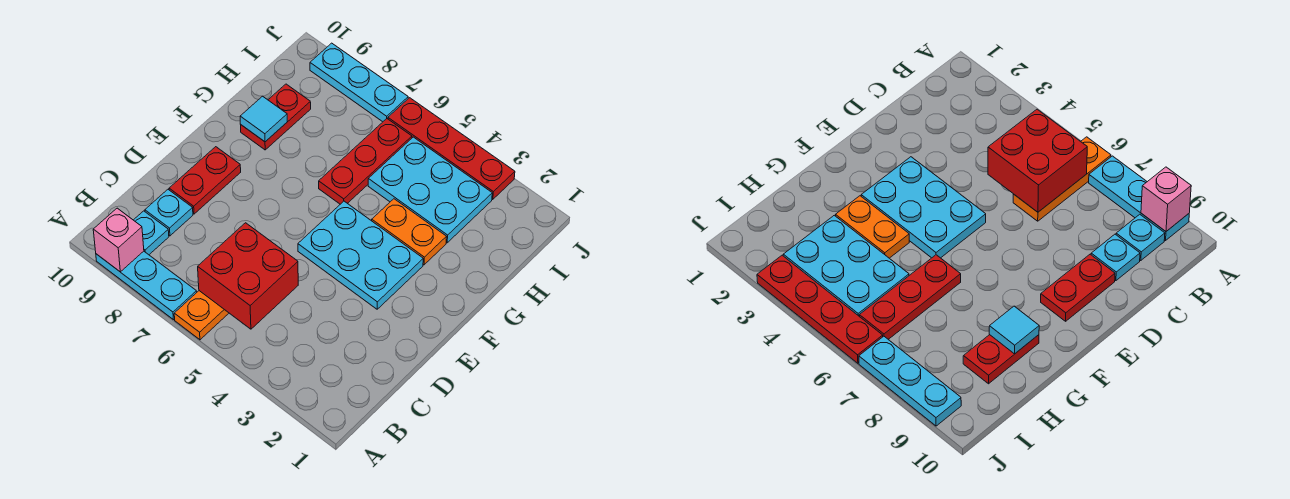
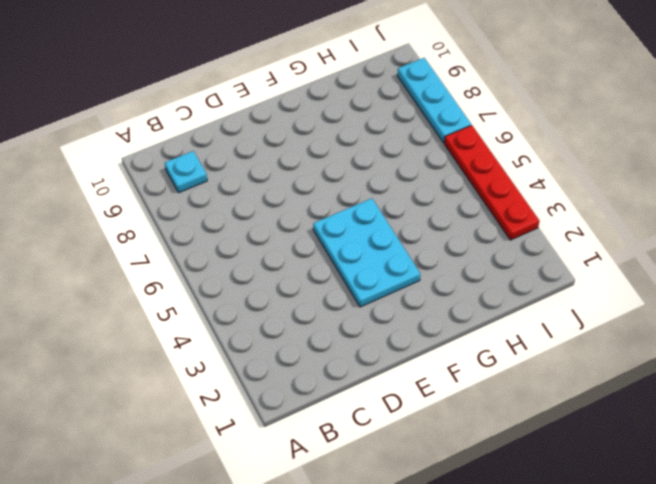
none -> orange 1x3 plate [174,291,229,340]
none -> cyan 1x3 plate [96,251,197,320]
none -> cyan 1x1 plate [145,190,193,236]

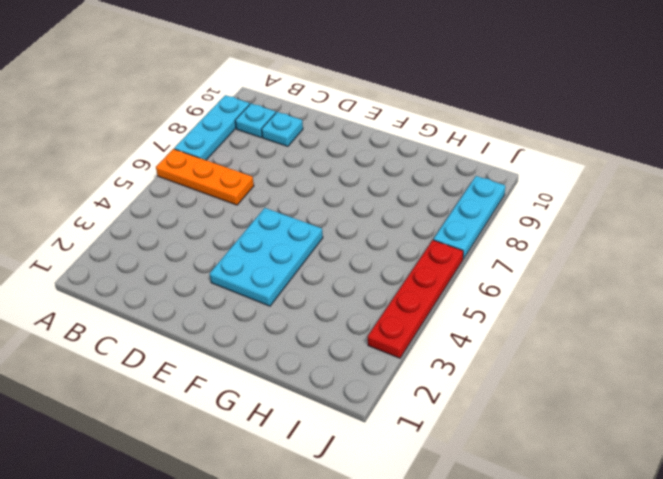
none -> red 1x2 plate [169,147,241,214]
none -> orange 1x2 plate [372,199,447,265]
none -> red 1x3 plate [319,119,412,204]

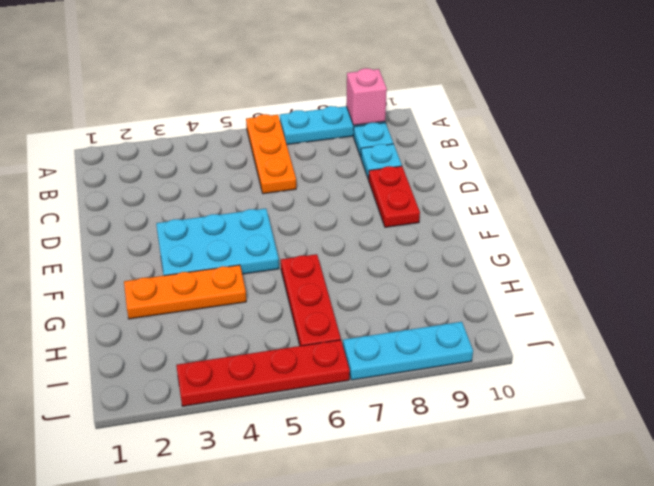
orange 1x3 plate [124,265,246,319] -> orange 1x2 plate [372,199,447,265]
none -> red 1x2 plate [241,84,311,150]
none -> cyan 2x3 plate [368,137,492,243]
none -> red 2x2 brick [198,223,298,329]

